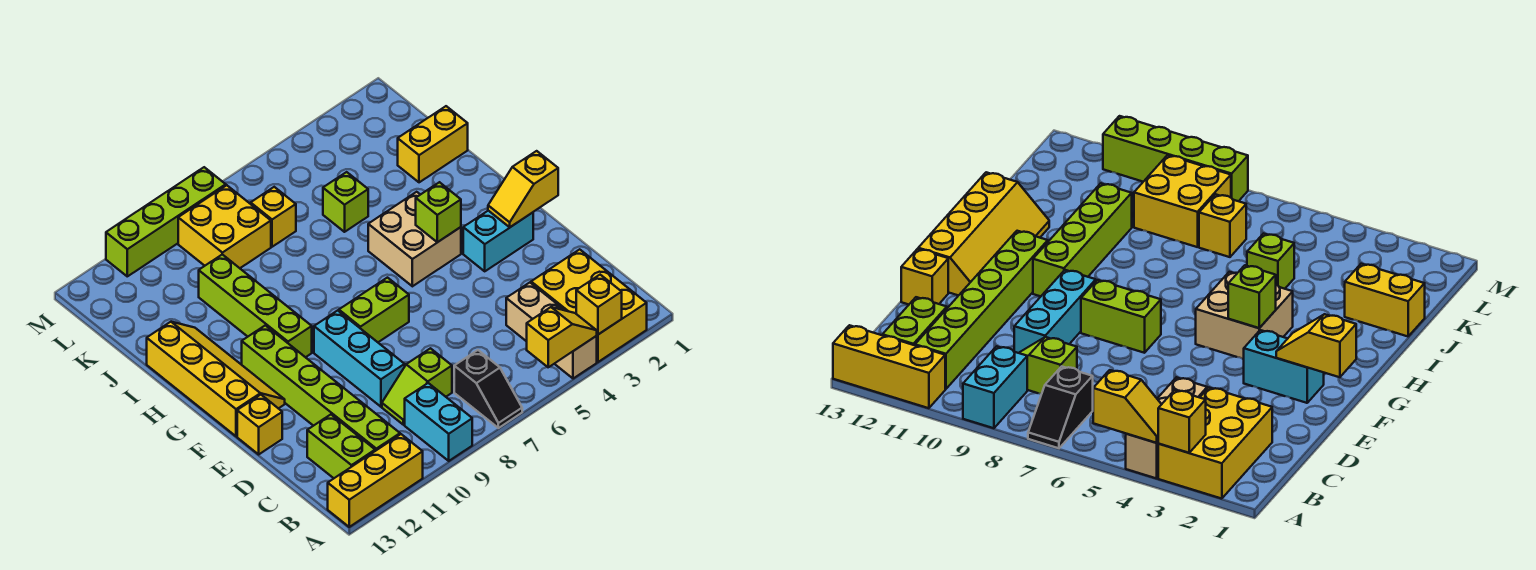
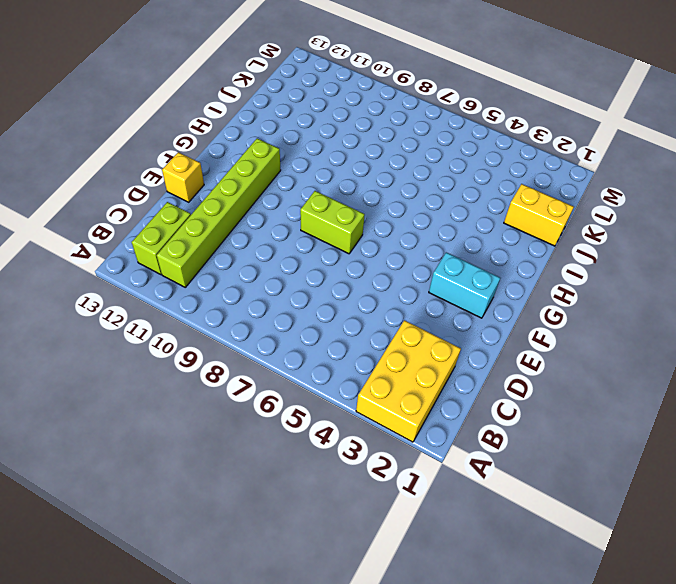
none -> tan 1x3 brick [506,283,597,379]
none -> black 1x2 slope [454,350,522,428]
none -> cyan 1x2 brick [405,383,472,461]

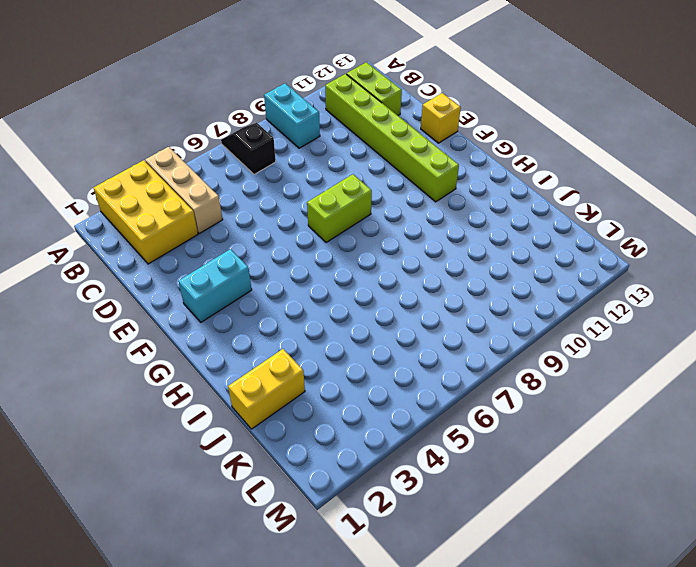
none -> yellow 1x3 brick [328,434,423,527]
none -> lime 1x2 slope [382,348,452,425]
none -> cyan 1x3 brick [314,310,405,407]

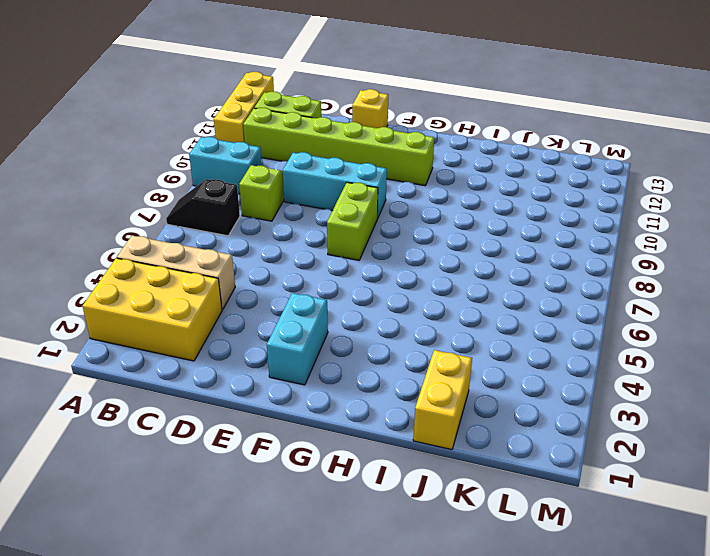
none -> yellow 2x4 slope [147,322,285,436]
none -> tan 2x2 brick [368,192,461,286]
none -> lime 1x4 brick [199,254,312,357]

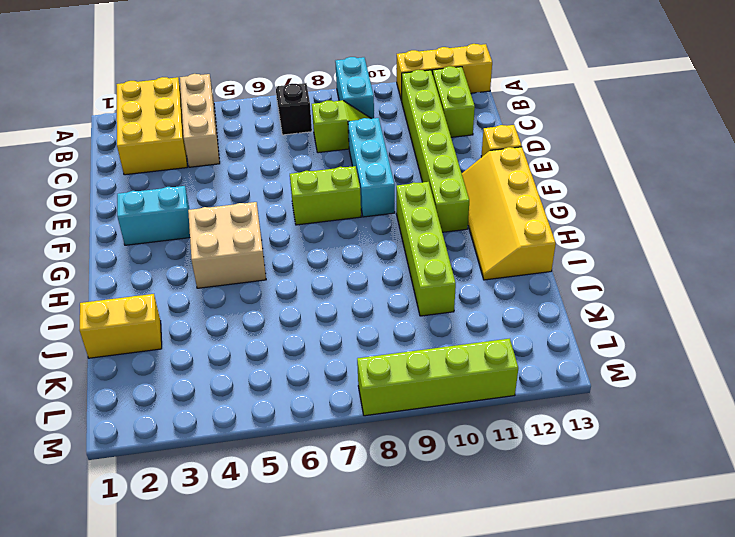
none -> lime 1x1 brick [323,172,368,232]
none -> yellow 1x1 brick [251,187,296,247]
none -> yellow 2x2 brick [178,185,271,268]

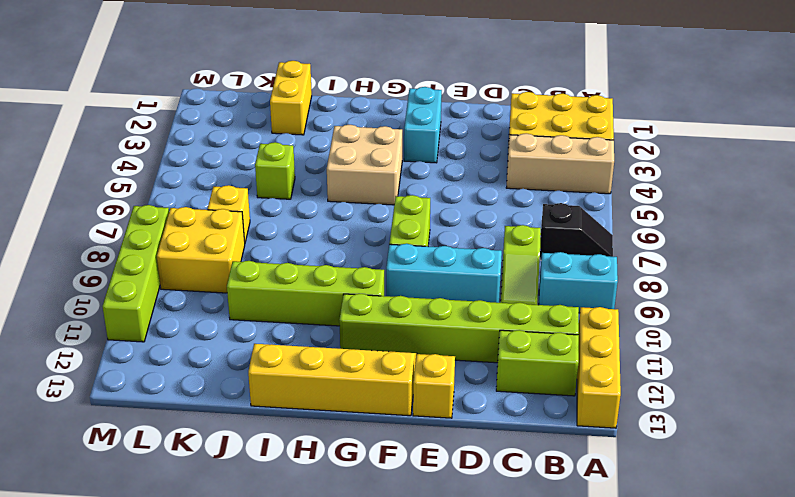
none -> yellow 1x1 brick [576,275,622,334]
none -> yellow 1x2 slope [527,307,597,367]
none -> yellow 1x2 slope [488,151,558,227]

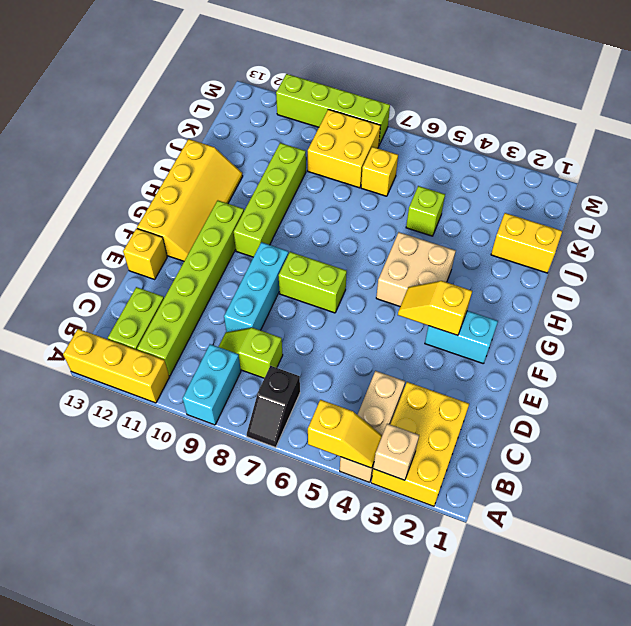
tan 1x1 brick [373,424,419,480] -> yellow 1x1 brick [576,275,622,334]
yellow 1x2 slope [398,281,472,336] -> yellow 1x2 slope moved to [488,151,558,227]
none -> lime 1x1 brick [416,182,461,242]

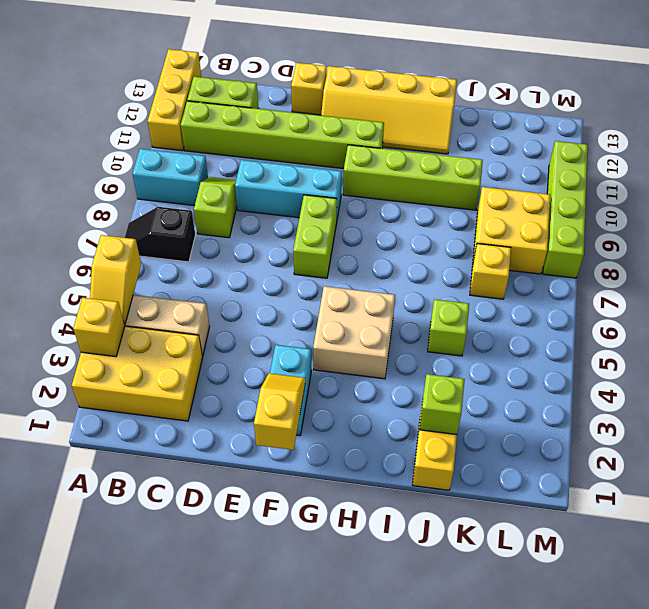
lime 1x1 brick [419,374,465,435] -> lime 1x1 brick moved to [416,182,461,242]

